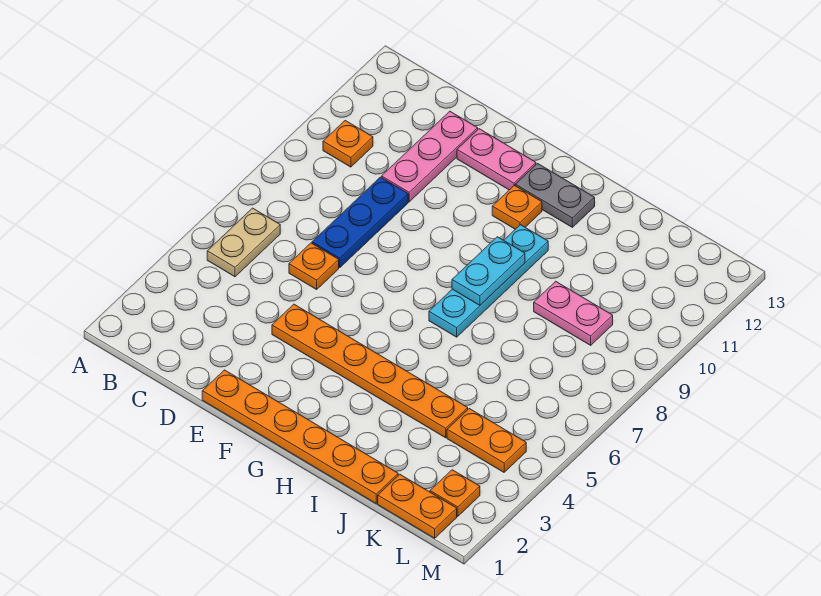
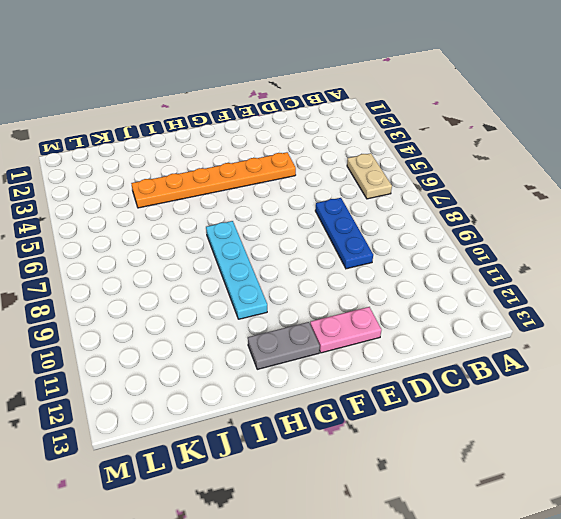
none -> orange 1x1 plate [323,121,373,167]
none -> orange 1x1 plate [289,243,339,289]
none -> pink 1x3 plate [382,111,478,202]

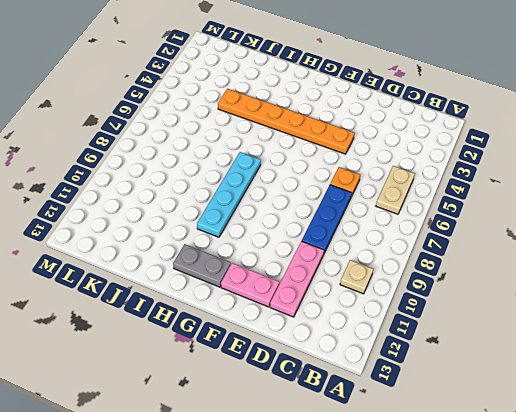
tan 1x1 plate [340,260,373,294] -> orange 1x1 plate [323,121,373,167]
none -> orange 1x6 plate [202,370,398,503]
none -> orange 1x1 plate [492,185,542,229]
none -> pink 1x2 plate [534,281,613,345]

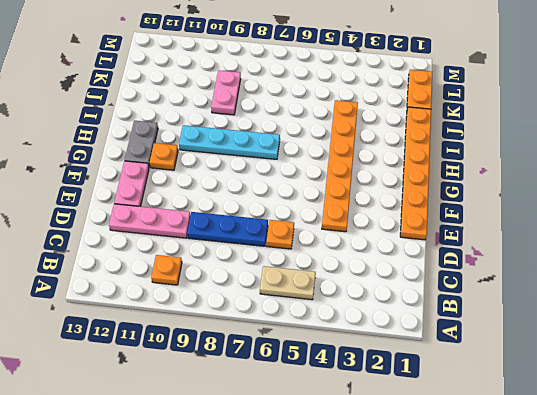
none -> orange 1x2 plate [447,409,526,472]
none -> orange 1x1 plate [430,470,480,516]
none -> cyan 1x2 plate [452,237,525,305]

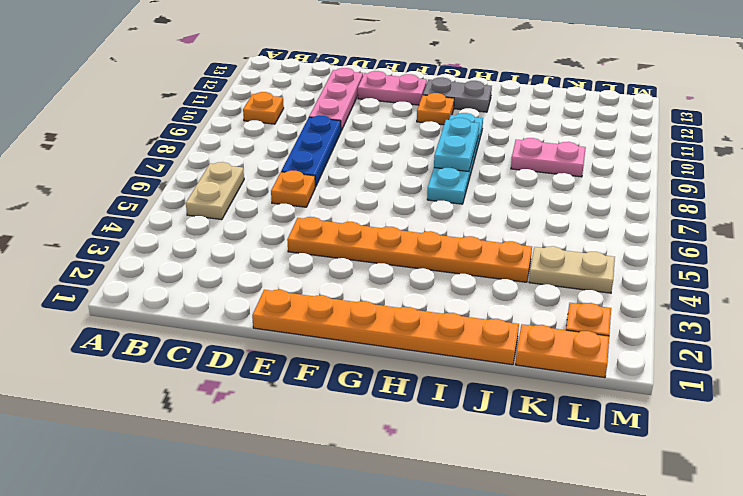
tan 1x2 plate [529,246,615,293] -> orange 1x2 plate [447,409,526,472]

